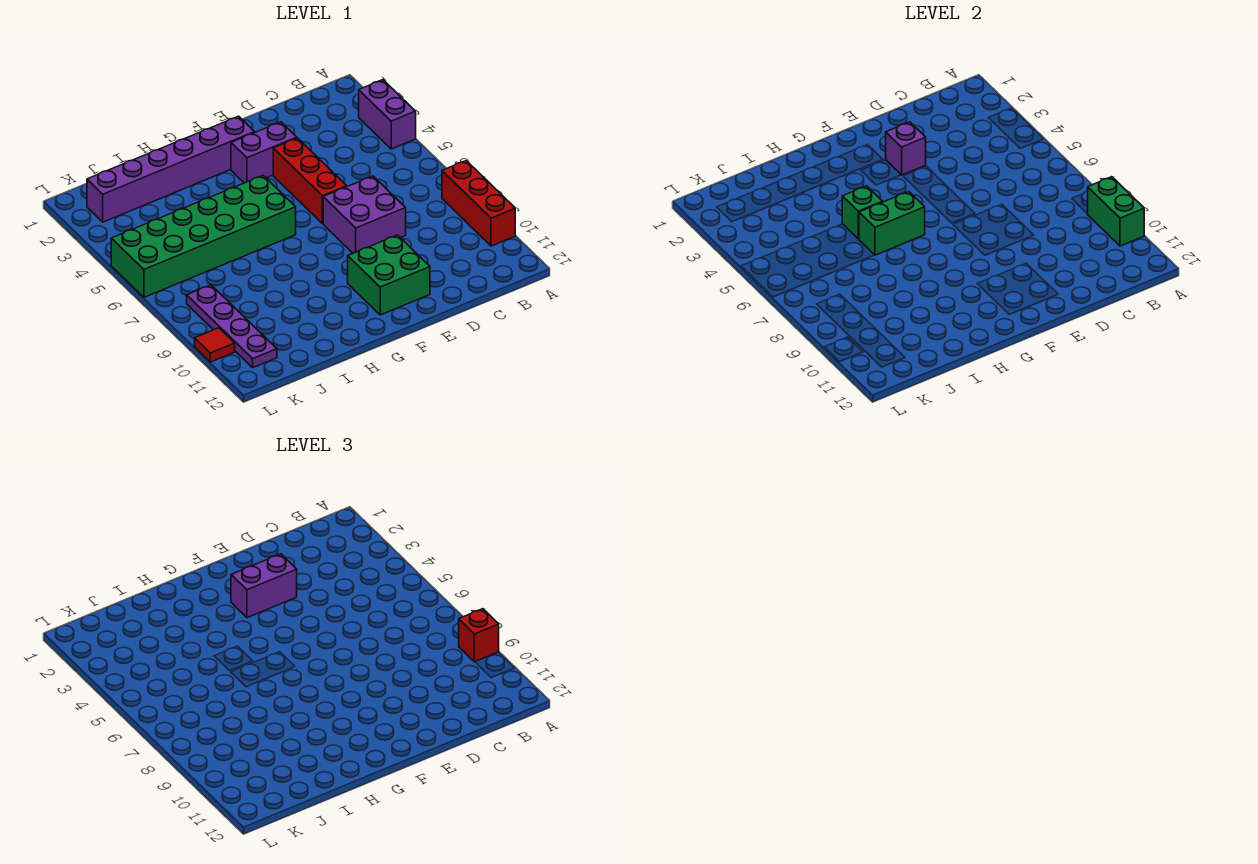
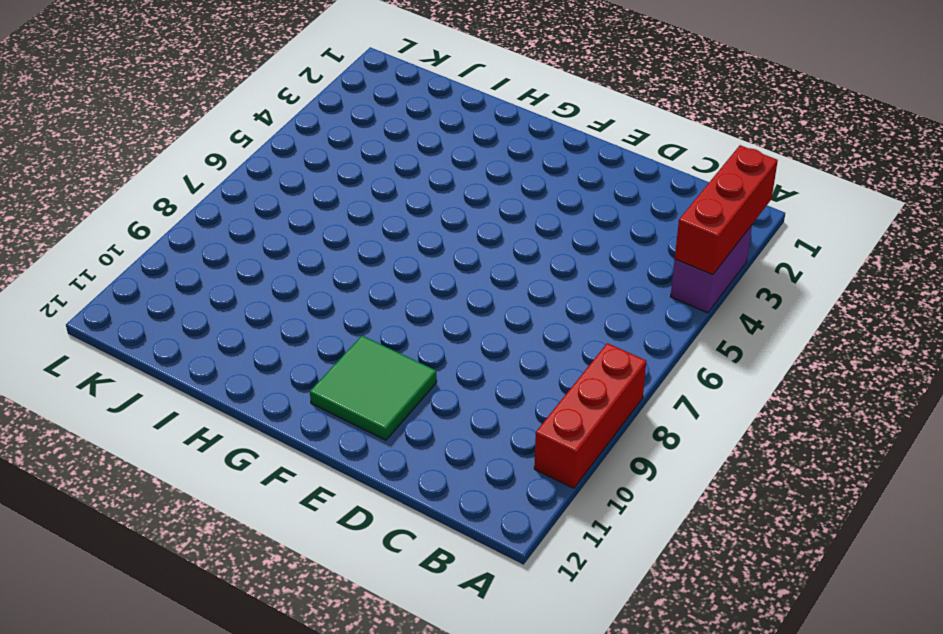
red 1x3 brick [675,145,778,275] -> red 1x3 brick moved to [273,138,347,224]
green 2x2 tile [310,336,437,440] -> green 2x2 brick [348,235,430,315]
none -> purple 2x2 brick [323,176,406,253]
none -> purple 1x2 brick [231,122,297,183]
none -> purple 1x6 brick [87,116,255,222]

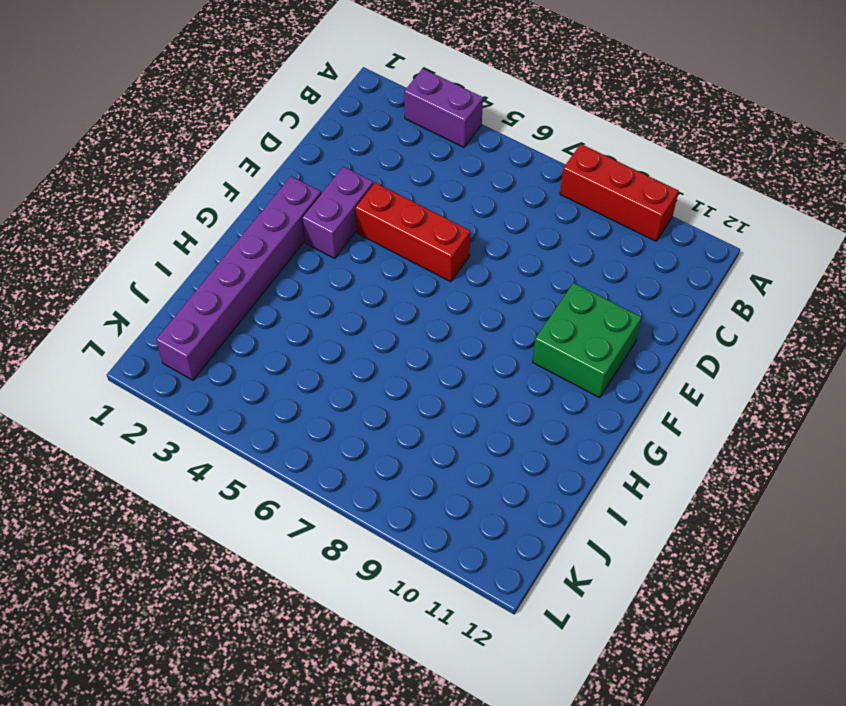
none -> purple 2x2 brick [323,176,406,253]
none -> green 2x6 brick [111,176,296,297]
none -> purple 1x4 plate [187,285,277,368]

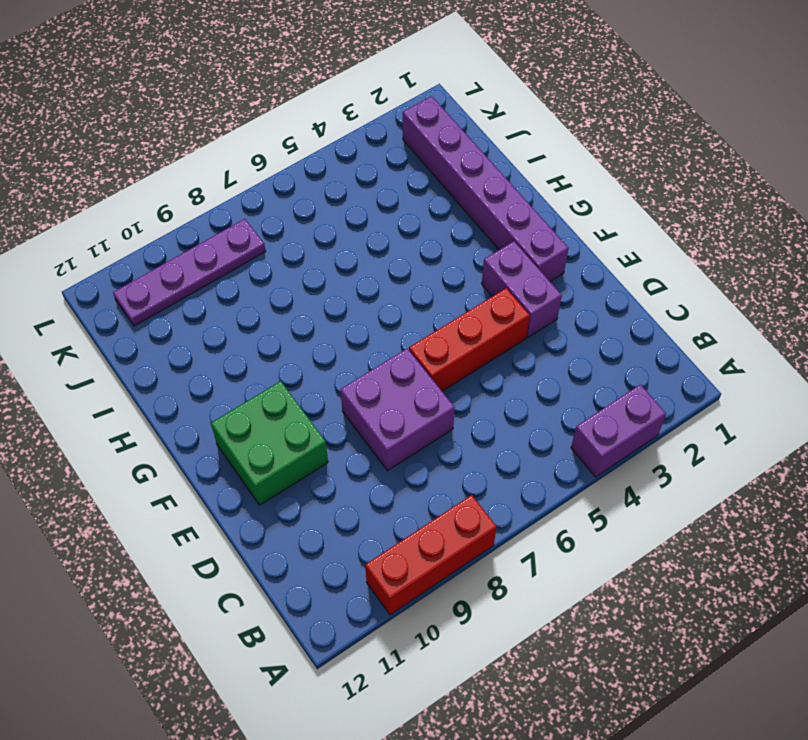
none -> green 2x6 brick [111,176,296,297]
none -> red 1x1 tile [195,328,235,362]
none -> green 1x2 brick [1088,177,1144,246]

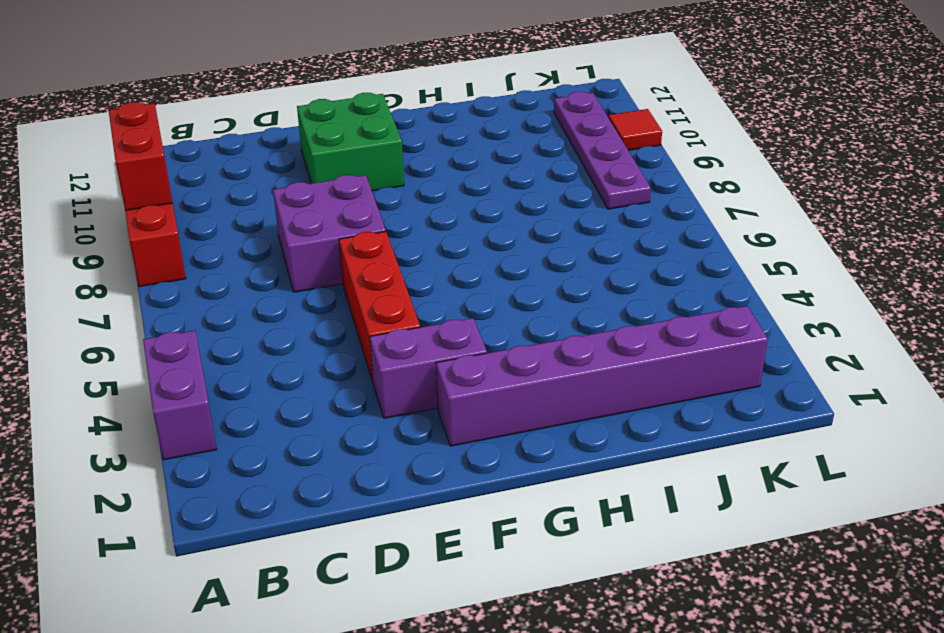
red 1x2 brick [109,102,172,211] -> green 1x2 brick [1088,177,1144,246]
none -> green 2x6 brick [111,176,296,297]
none -> purple 1x1 brick [886,122,926,175]
none -> green 1x2 brick [859,192,925,255]

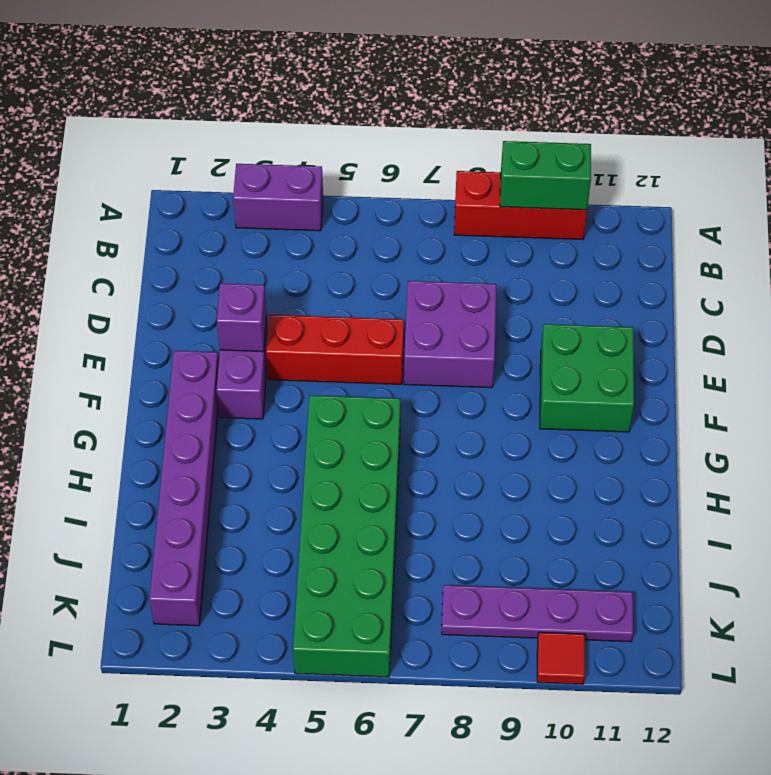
none -> green 1x2 brick [859,192,925,255]
none -> green 1x1 brick [842,186,883,239]
none -> red 1x1 brick [459,609,499,662]

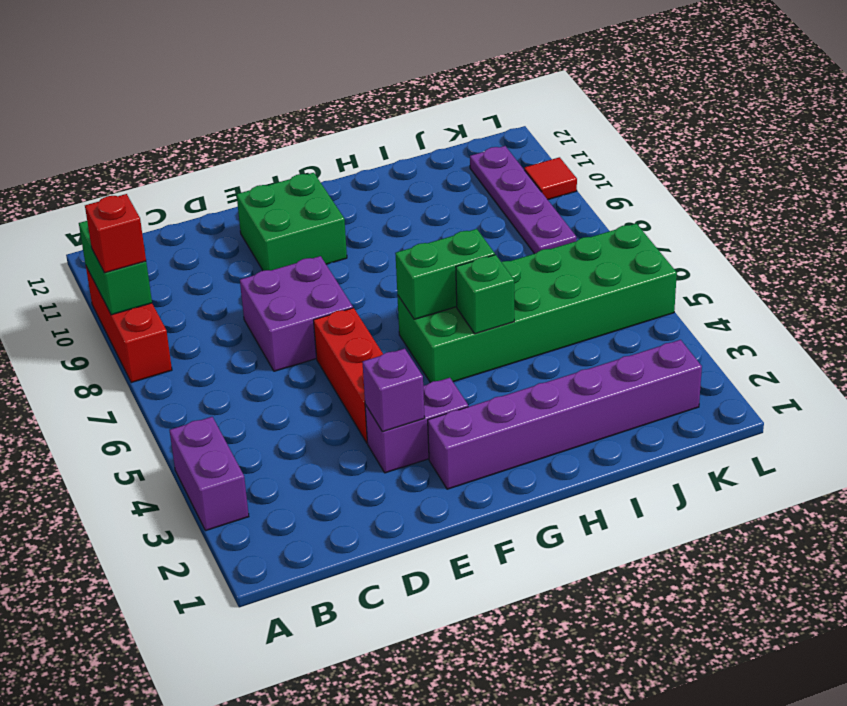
none -> purple 1x2 brick [231,554,297,618]

